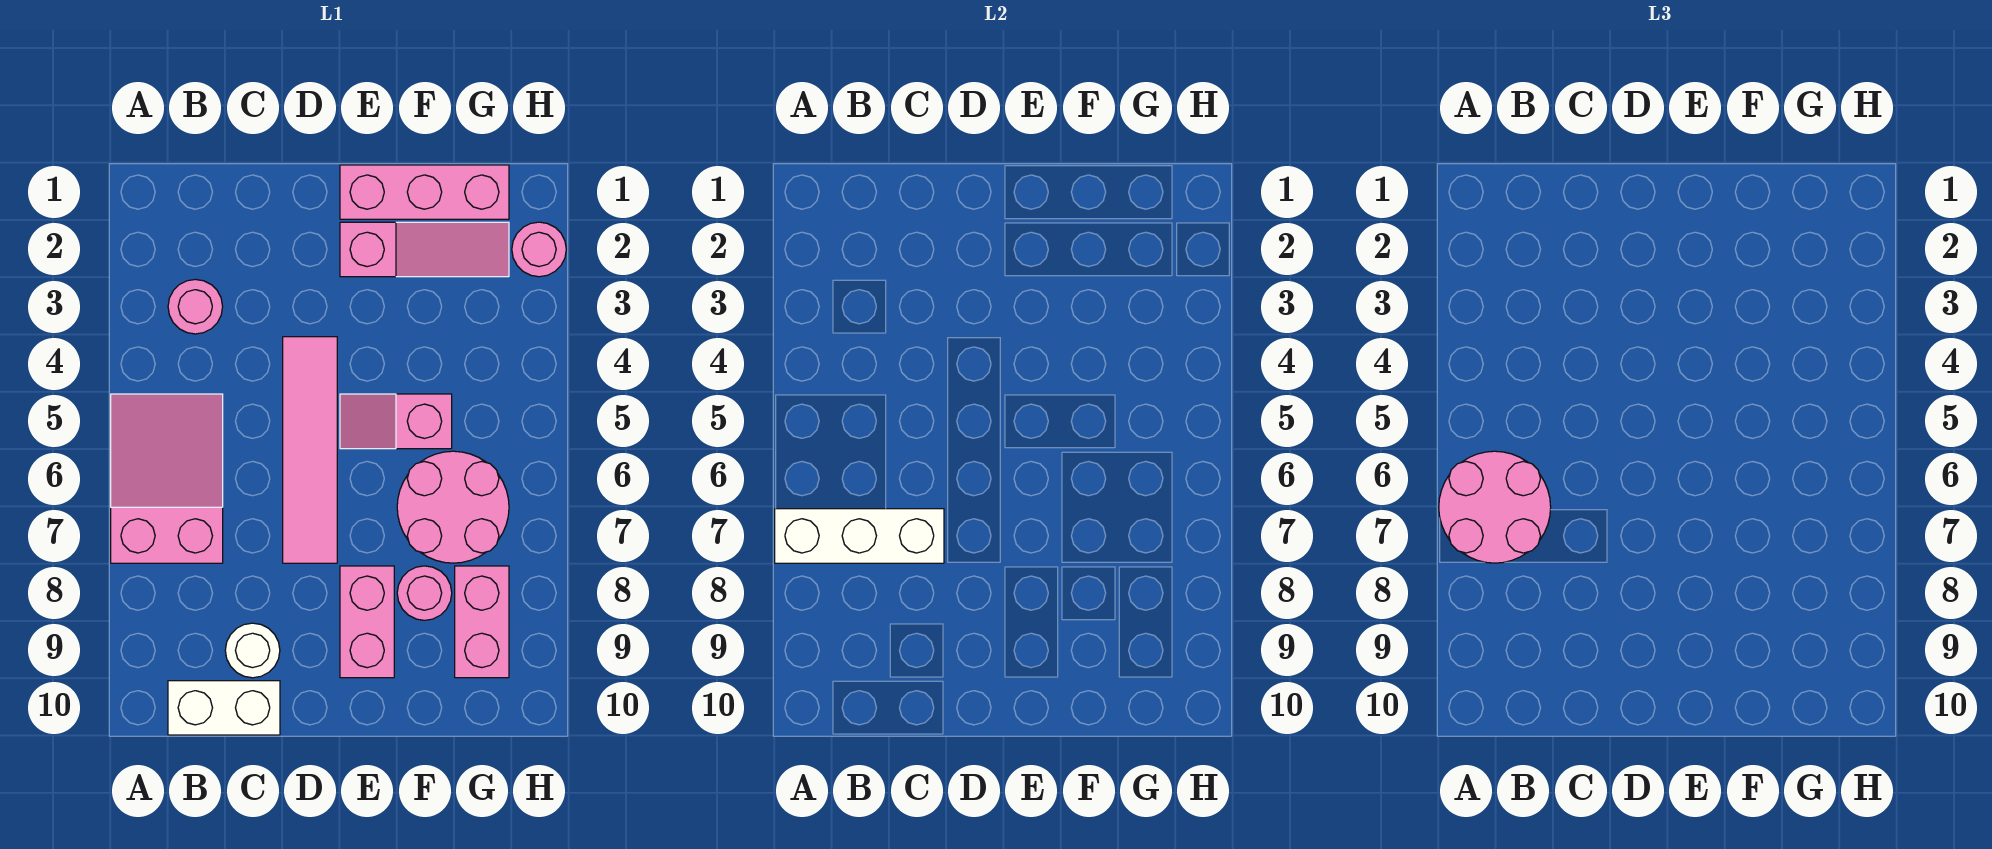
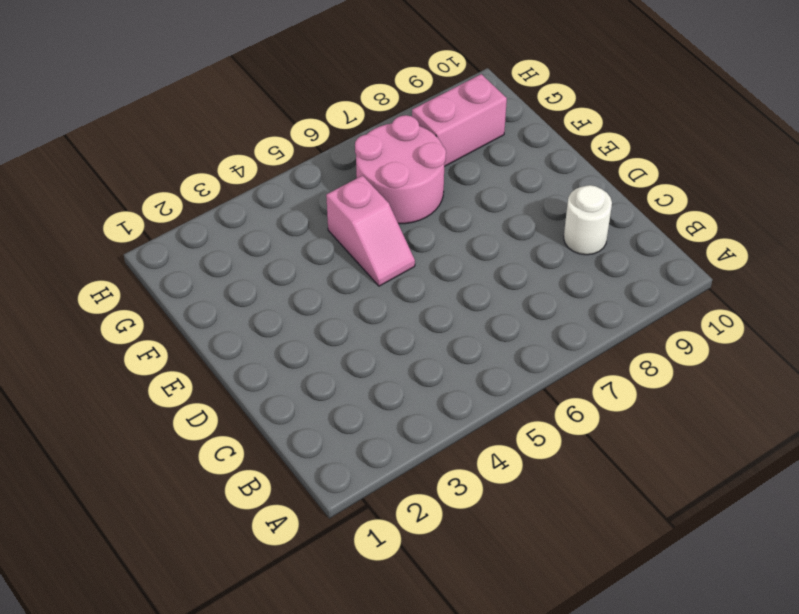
none -> pink 2x3 slope [111,394,223,563]
none -> pink 1x1 round brick [168,279,223,334]
none -> white 1x2 brick [168,681,280,735]

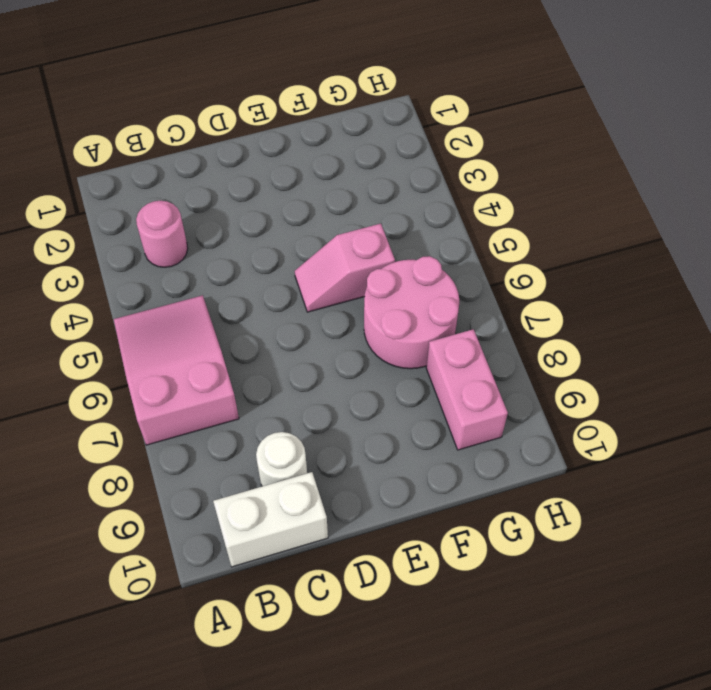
none -> pink 1x4 tile [283,337,337,563]
none -> pink 1x3 brick [340,165,509,219]
none -> pink 1x3 slope [340,222,509,277]

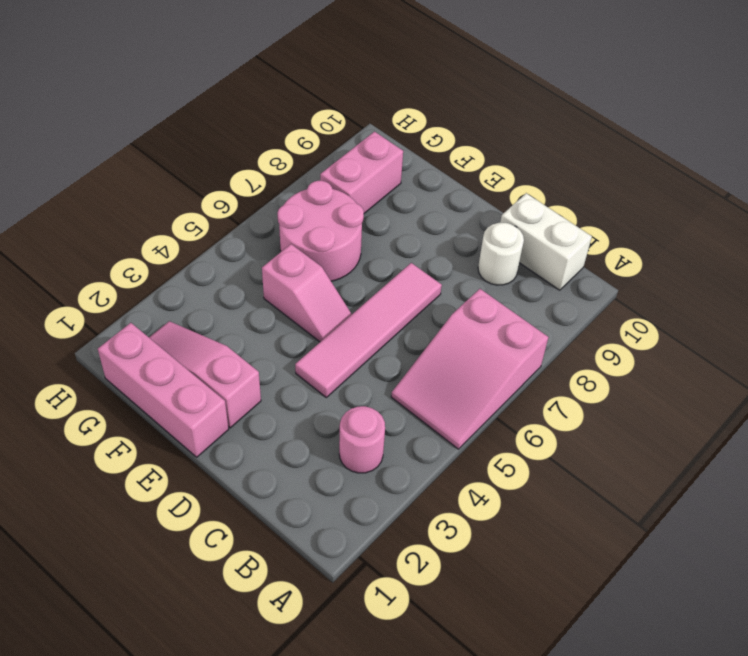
none -> pink 1x2 brick [340,566,394,678]
none -> pink 1x1 round brick [397,566,452,620]
none -> pink 1x1 round brick [512,222,566,277]

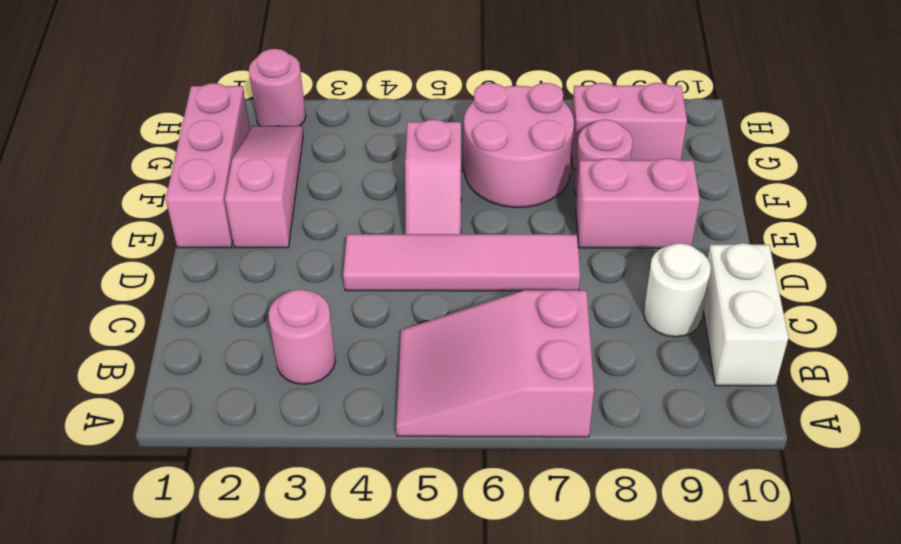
none -> white 1x3 brick [775,509,944,563]
none -> pink 2x2 round brick [1439,451,1551,563]

